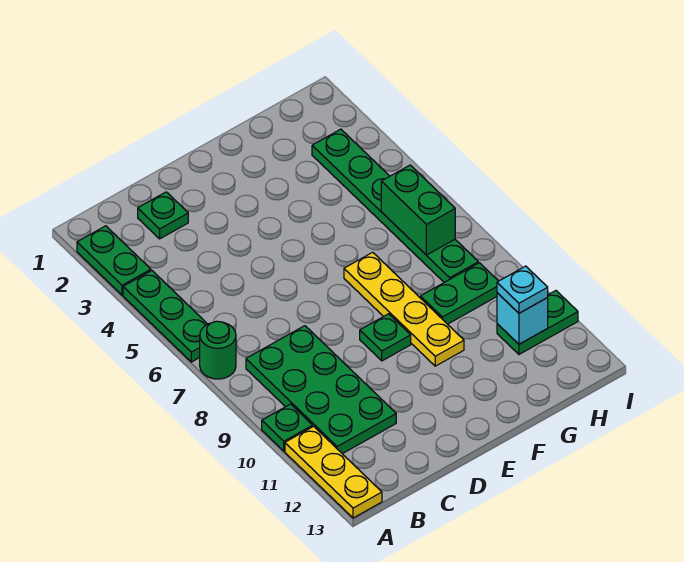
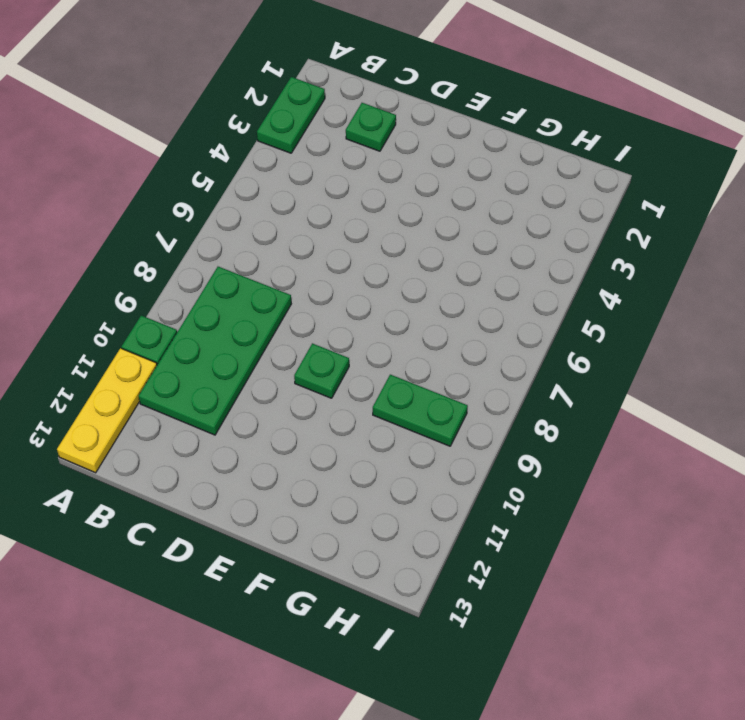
none -> green 1x3 plate [123,271,207,362]
none -> green 1x1 round brick [200,321,236,379]
none -> yellow 1x4 plate [344,252,464,366]

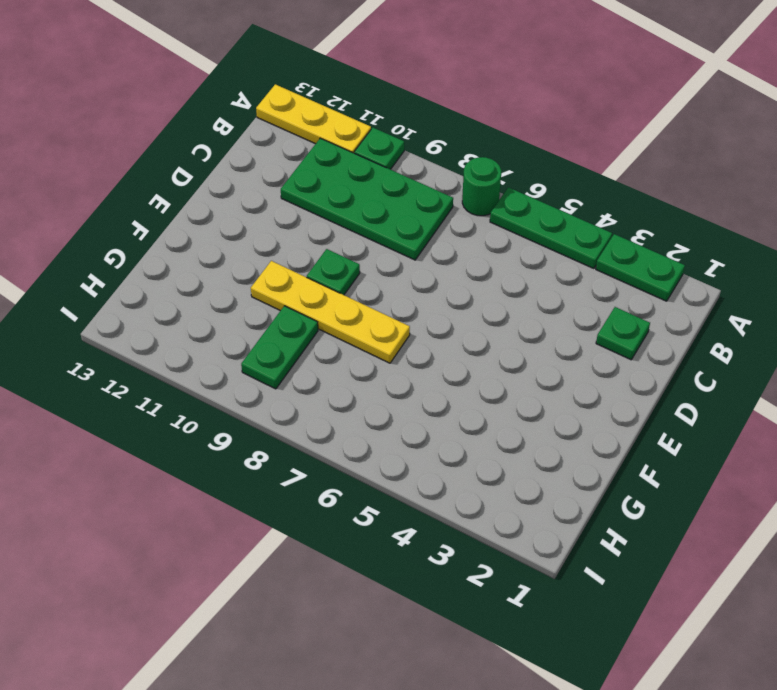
none -> green 1x6 plate [312,129,478,282]
none -> green 1x2 plate [497,291,578,354]
none -> green 1x2 brick [381,165,455,255]

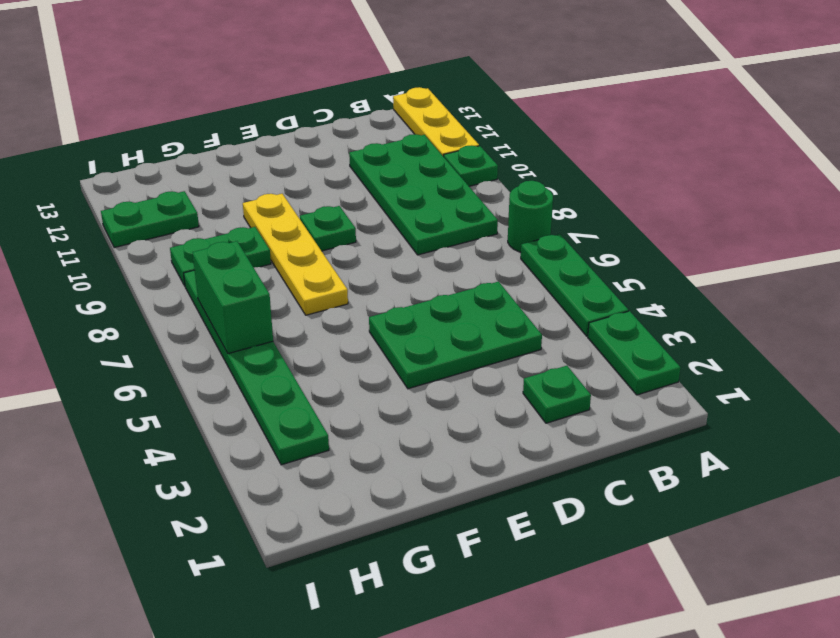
green 2x3 plate [369,281,542,389] -> none
none -> cyan 1x1 brick [497,293,548,344]
none -> cyan 1x1 plate [497,266,548,313]

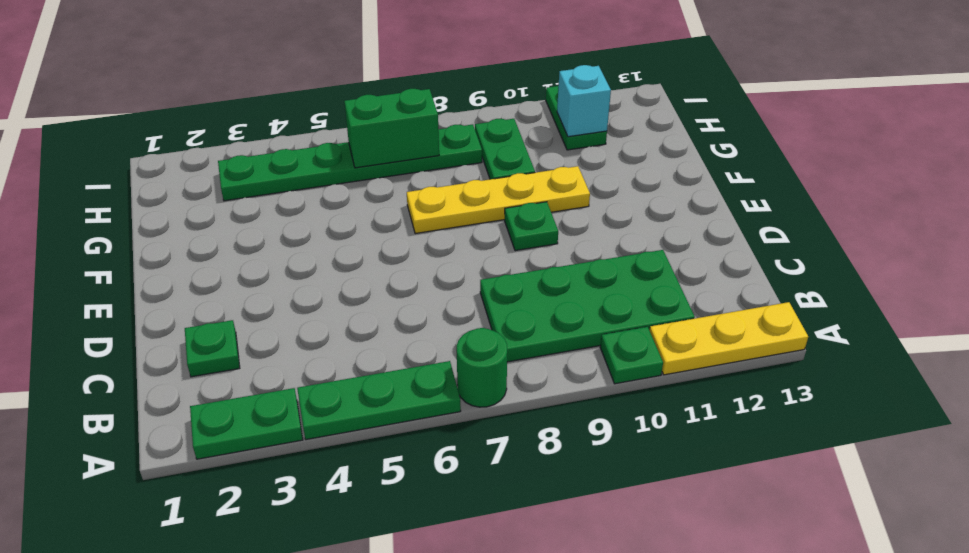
none -> cyan 1x1 plate [497,266,548,313]

